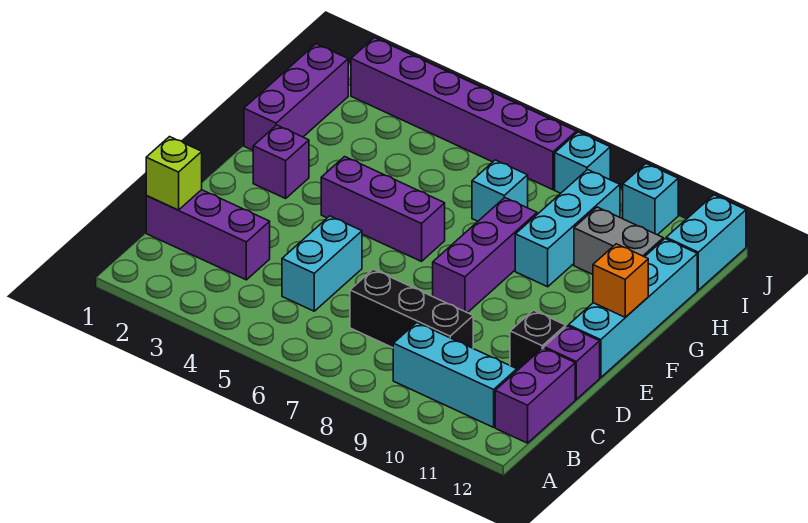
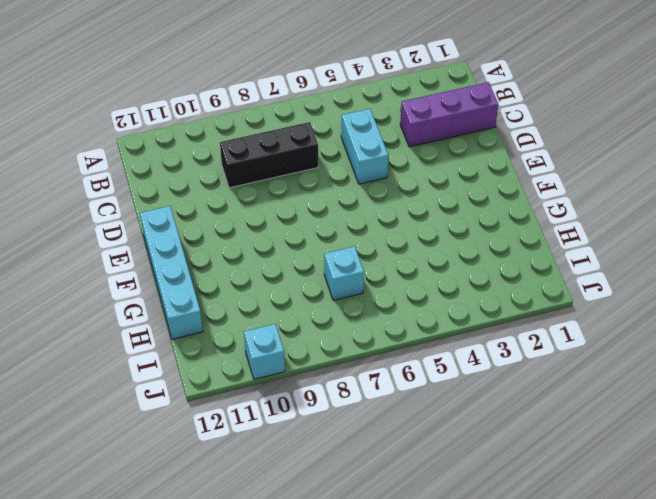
none -> cyan 1x3 brick [393,323,517,427]
none -> purple 1x2 brick [495,348,575,443]
none -> black 1x1 brick [510,310,566,370]

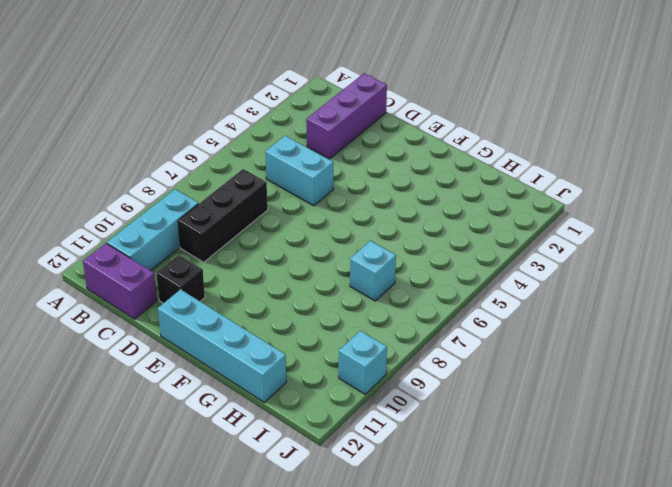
none -> purple 1x1 brick [544,326,600,399]
none -> purple 1x3 brick [433,198,537,313]
none -> purple 1x1 brick [253,125,309,198]

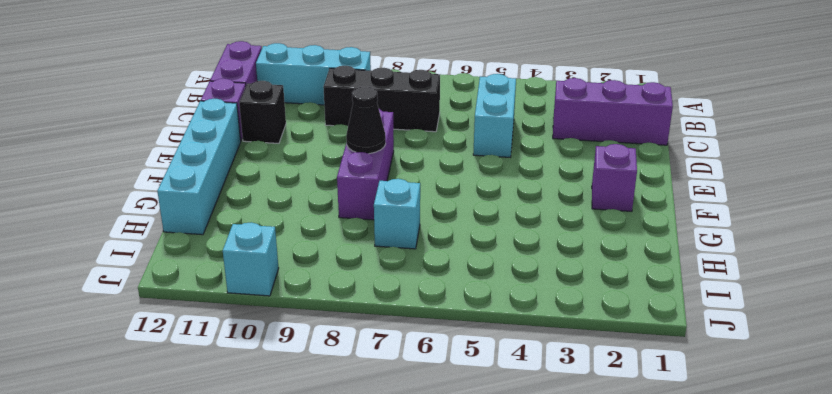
black 1x1 cone [346,87,386,154] -> none
none -> purple 1x3 brick [321,157,445,261]
none -> purple 1x3 brick [244,44,348,150]
none -> cyan 1x3 brick [515,170,620,287]

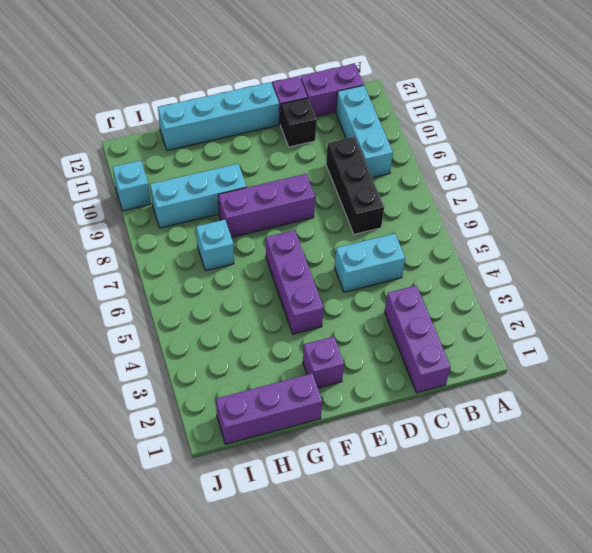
none -> grey 1x2 brick [574,207,663,274]
none -> cyan 1x2 brick [666,195,746,290]
none -> purple 1x6 brick [351,38,576,190]

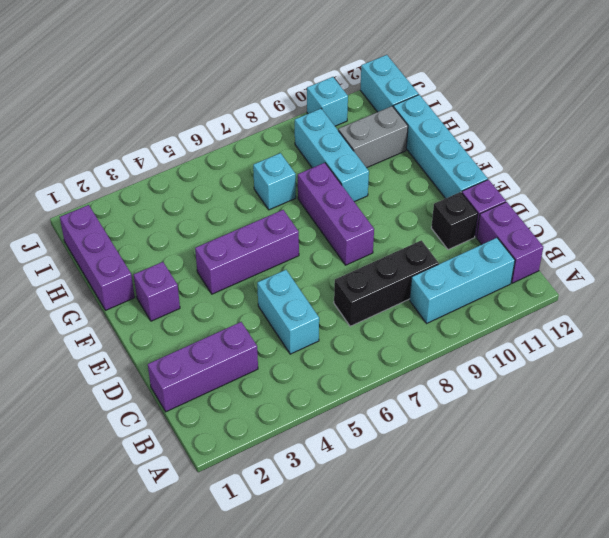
none -> purple 1x6 brick [351,38,576,190]
none -> cyan 1x1 brick [555,132,610,193]
none -> lime 1x1 brick [146,137,202,210]

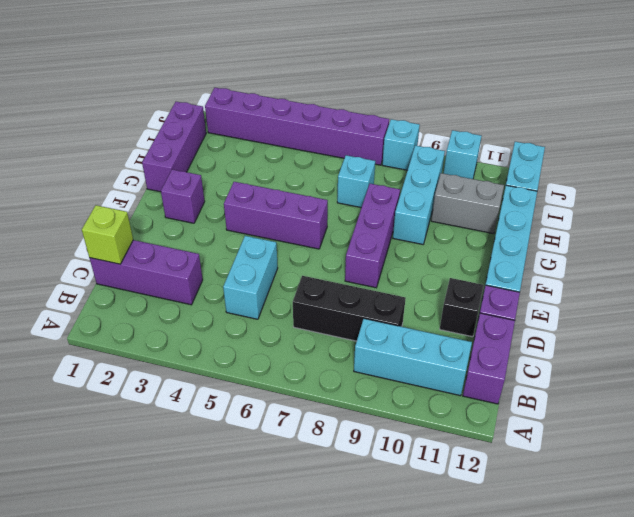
none -> orange 1x1 brick [593,244,648,317]

